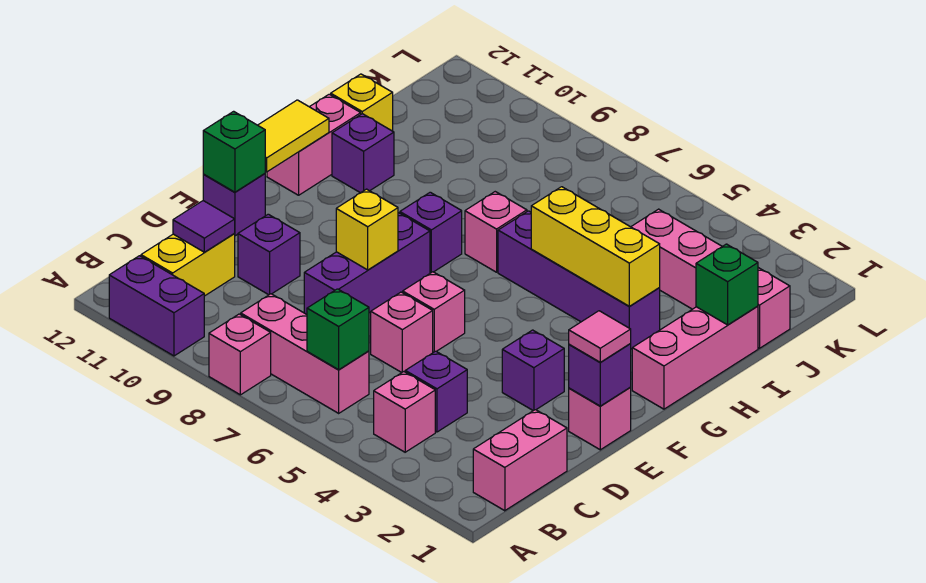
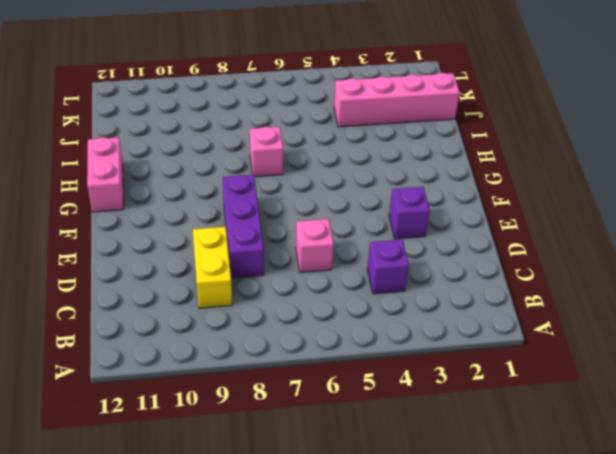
yellow 1x2 brick [193,227,232,308] -> yellow 1x2 brick moved to [141,233,235,296]
none -> pink 1x1 brick [209,314,271,395]
none -> purple 1x2 brick [109,256,204,356]
none -> pink 1x2 brick [473,410,567,511]
none -> pink 1x1 brick [374,372,435,452]

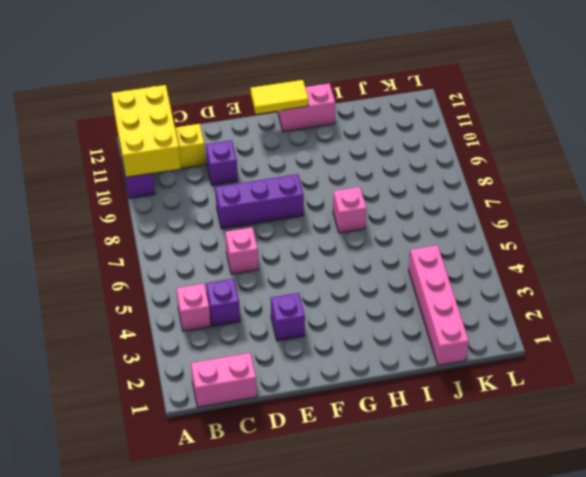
yellow 2x3 brick [112,85,181,177] -> none
none -> pink 1x1 brick [209,314,271,395]
none -> pink 1x3 brick [241,294,369,413]
none -> pink 1x1 brick [569,388,631,450]
none -> pink 1x1 brick [403,272,465,352]

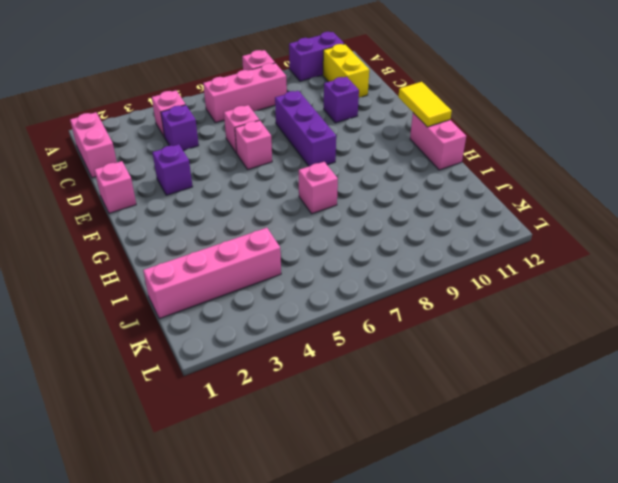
none -> purple 1x1 brick [203,174,265,236]
none -> pink 1x3 brick [632,306,758,409]
none -> purple 1x1 brick [400,192,462,273]
none -> purple 1x4 brick [498,211,660,349]

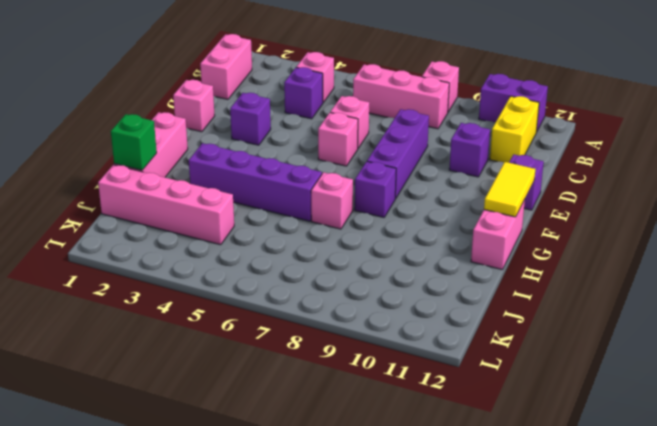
none -> purple 1x1 brick [332,114,394,193]
none -> yellow 1x1 brick [331,74,393,131]
none -> green 1x1 brick [307,289,369,370]
none -> purple 1x1 tile [173,201,235,252]

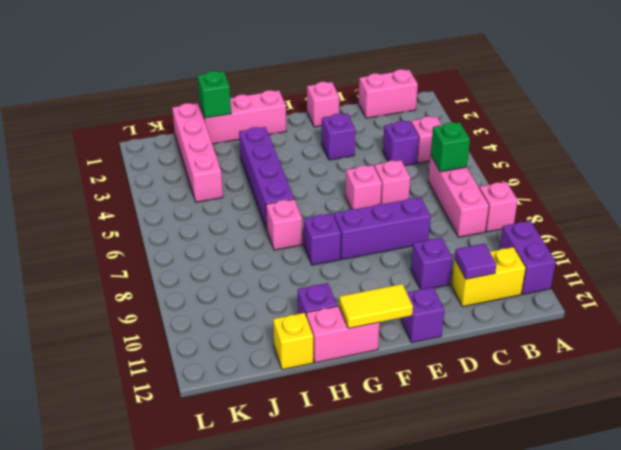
none -> purple 1x1 brick [569,344,631,406]
none -> yellow 1x1 brick [336,189,398,270]
none -> green 1x1 brick [203,111,265,192]
none -> yellow 1x3 brick [531,187,660,306]

